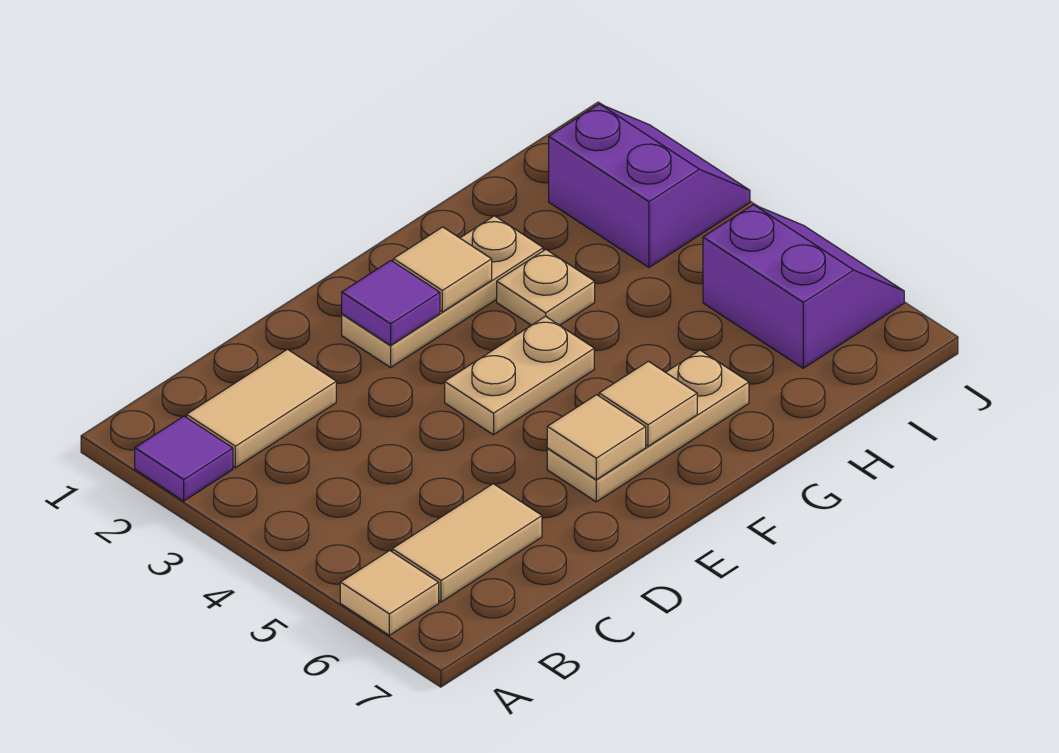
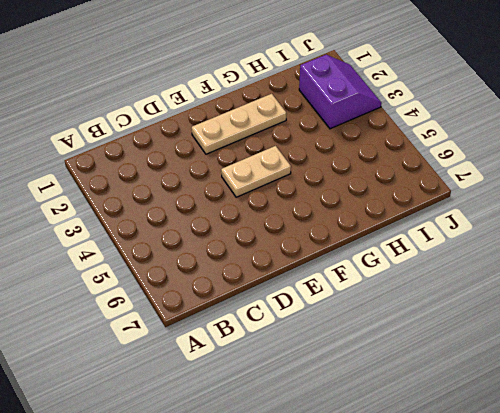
none -> purple 1x1 tile [135,416,233,501]
none -> tan 1x1 tile [340,550,439,635]
none -> tan 1x2 tile [187,349,336,468]

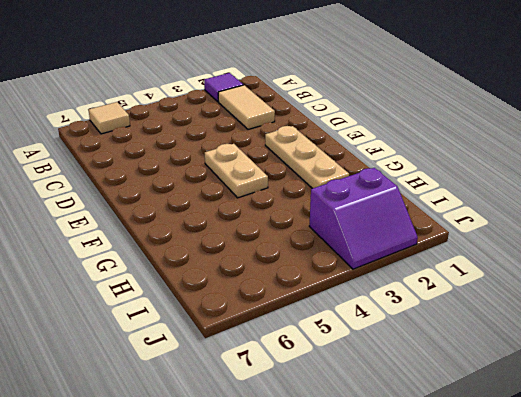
none -> tan 1x2 tile [392,484,542,602]
none -> tan 1x3 plate [547,350,749,502]
none -> tan 1x1 plate [497,249,595,325]

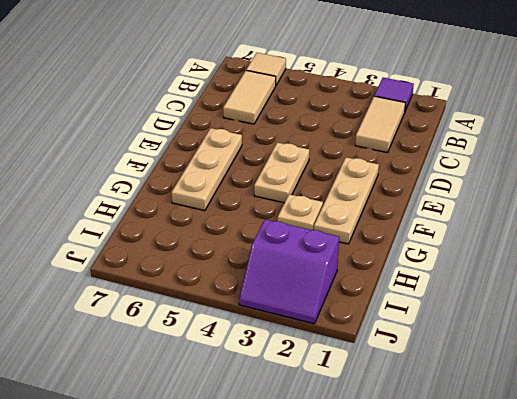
none -> purple 2x2 slope [703,205,904,368]
none -> purple 1x1 tile [342,261,440,345]
none -> tan 1x1 tile [547,395,646,480]

